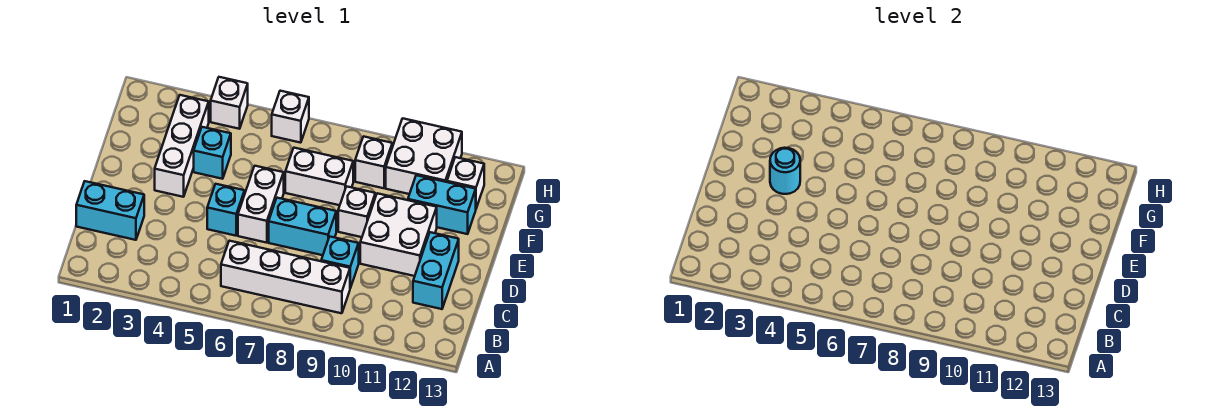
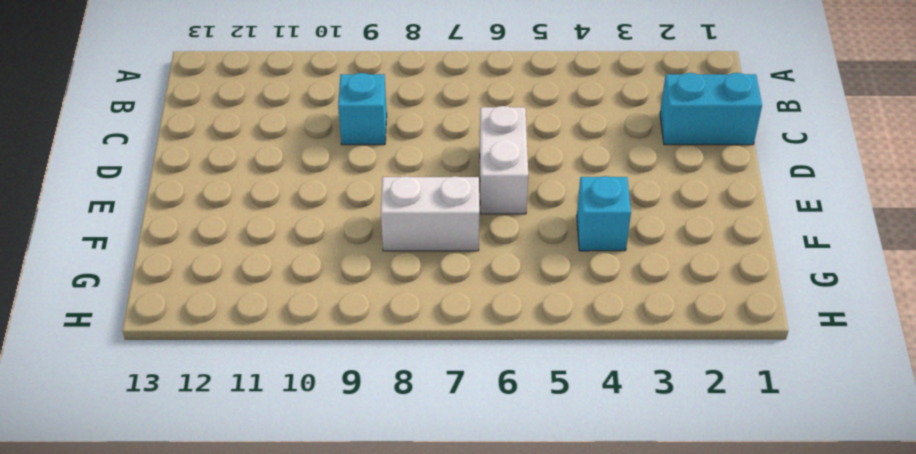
none -> white 1x4 brick [221,241,350,313]
none -> cyan 1x2 brick [413,232,459,309]
none -> cyan 1x1 brick [207,184,245,236]

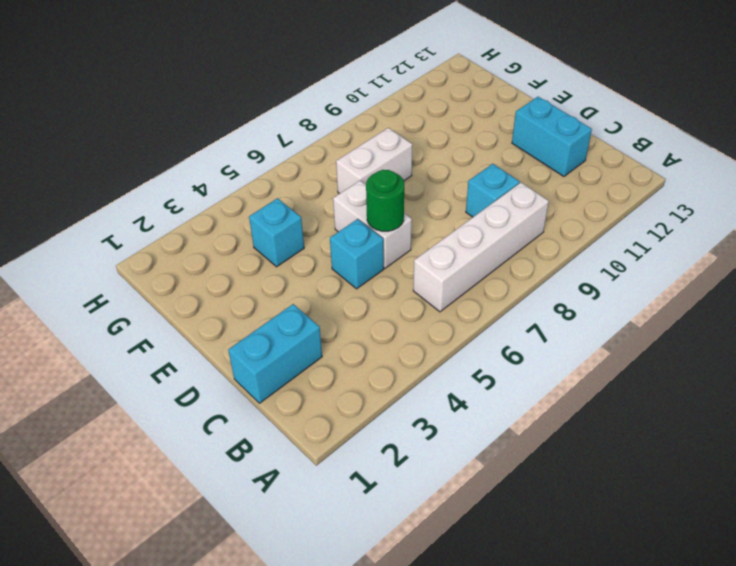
green 1x1 round brick [366,170,404,231] -> none
none -> cyan 1x2 brick [269,198,336,255]
none -> white 2x2 brick [360,193,437,276]
none -> white 1x3 brick [155,95,209,197]

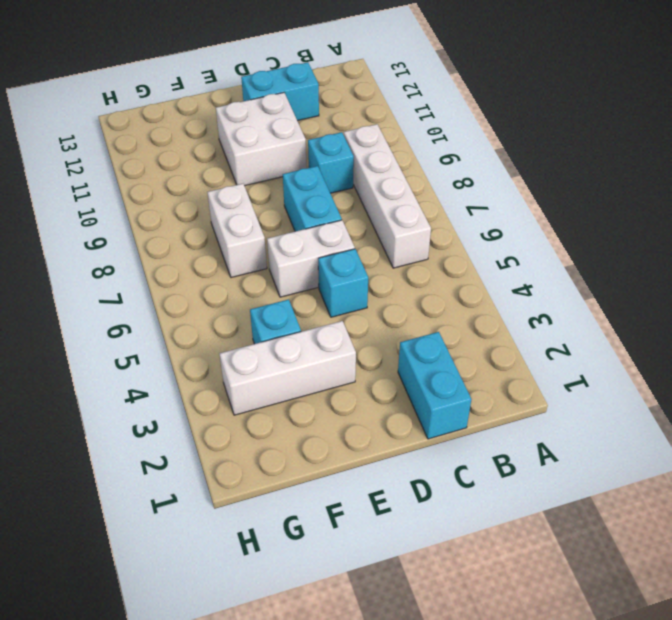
none -> white 1x1 brick [338,186,375,237]
none -> cyan 1x2 brick [408,175,476,234]
none -> white 1x1 brick [355,136,392,188]

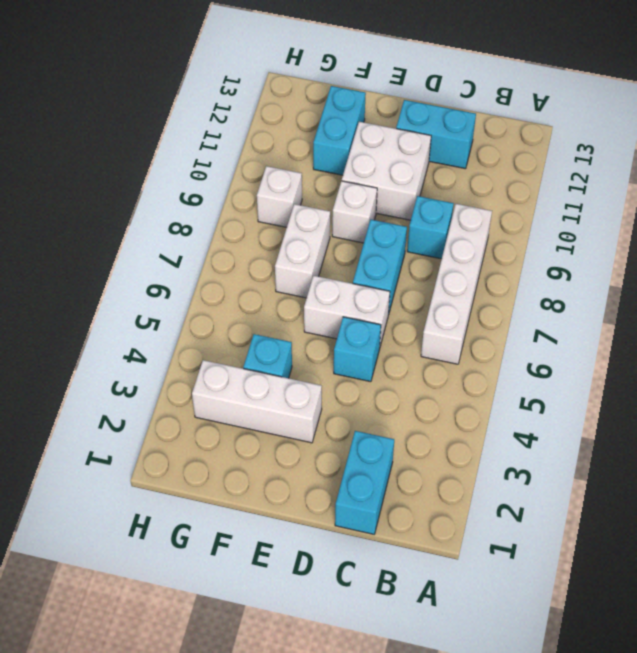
none -> white 2x2 brick [386,118,462,194]
none -> white 1x1 brick [447,157,484,208]
none -> white 1x1 brick [211,77,248,129]

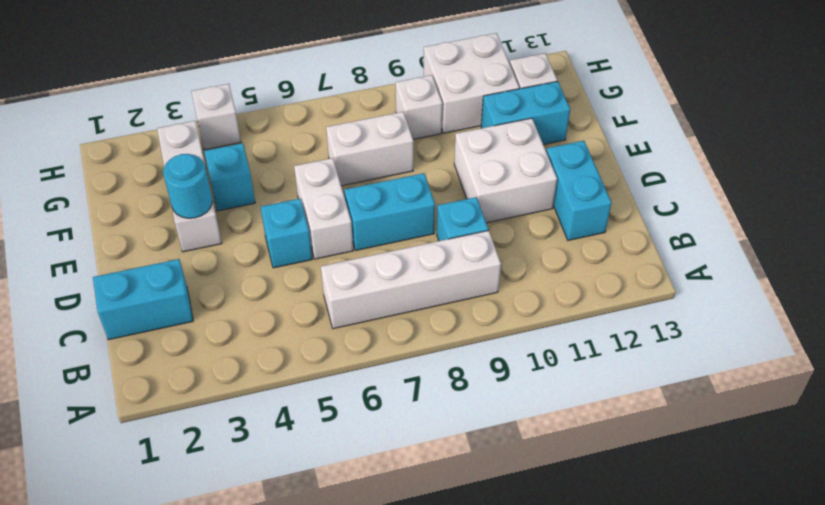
none -> white 1x1 brick [338,186,375,237]
none -> white 1x1 brick [272,91,309,143]

